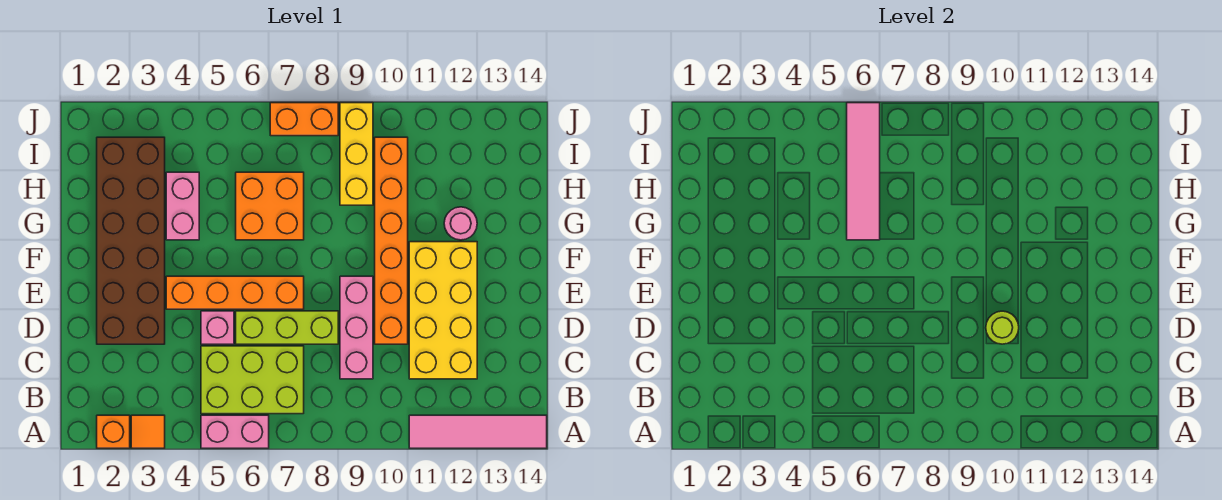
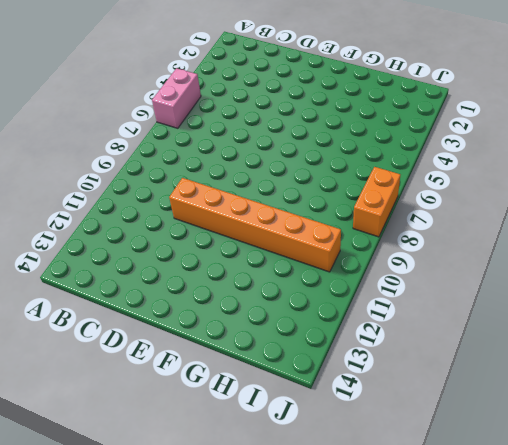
none -> orange 1x1 brick [97,415,130,448]
none -> orange 1x1 tile [131,415,165,448]
none -> pink 1x4 tile [409,415,547,448]

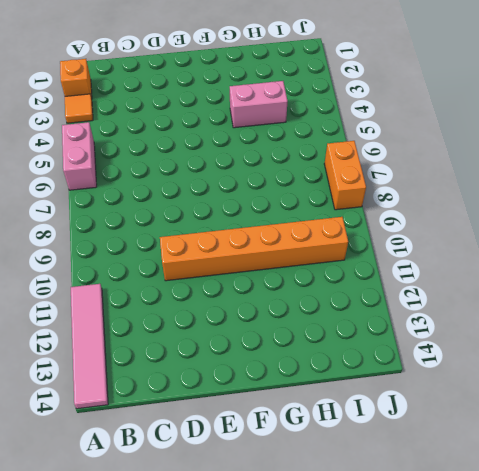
none -> lime 2x3 brick [201,346,304,414]
none -> pink 1x3 brick [340,276,373,379]
none -> yellow 2x4 brick [409,242,477,379]

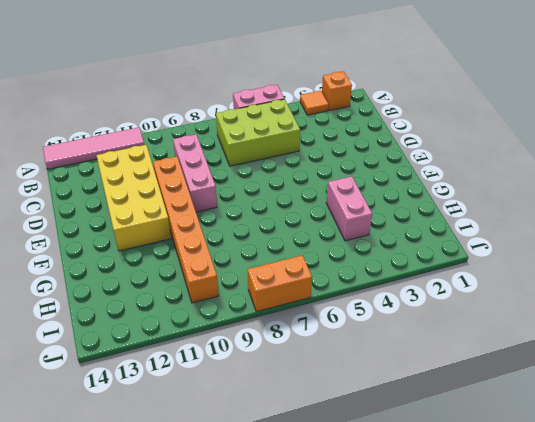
none -> brown 2x6 brick [97,137,165,344]
none -> pink 1x1 brick [201,311,234,344]
none -> lime 1x3 brick [236,311,338,344]

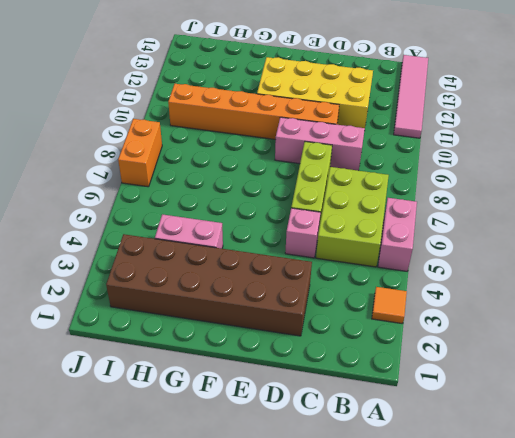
none -> orange 1x1 brick [97,415,130,448]
none -> orange 1x4 brick [166,276,304,309]
none -> orange 2x2 brick [236,172,304,240]

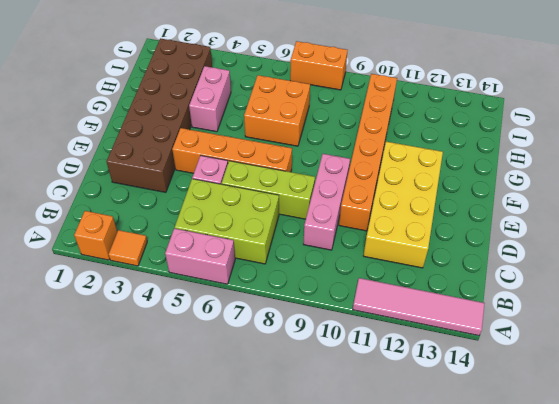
none -> pink 1x1 round brick [444,207,477,240]
none -> yellow 1x3 brick [340,103,373,205]
none -> lime 1x1 round brick [986,311,1019,344]

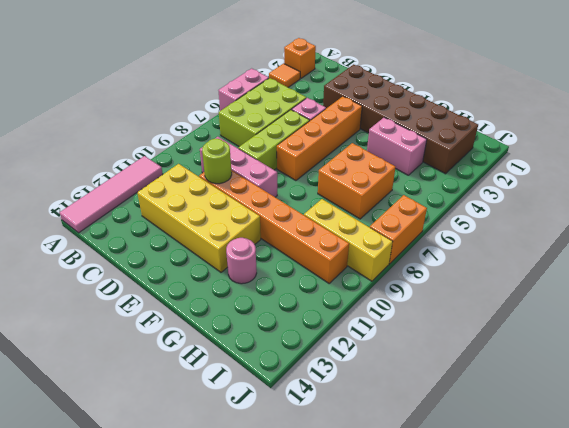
none -> pink 1x4 tile [847,103,880,240]

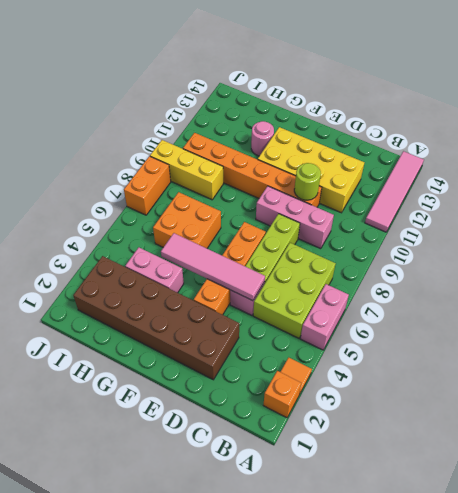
pink 1x4 tile [161,233,265,301] -> pink 1x4 tile moved to [847,103,880,240]

